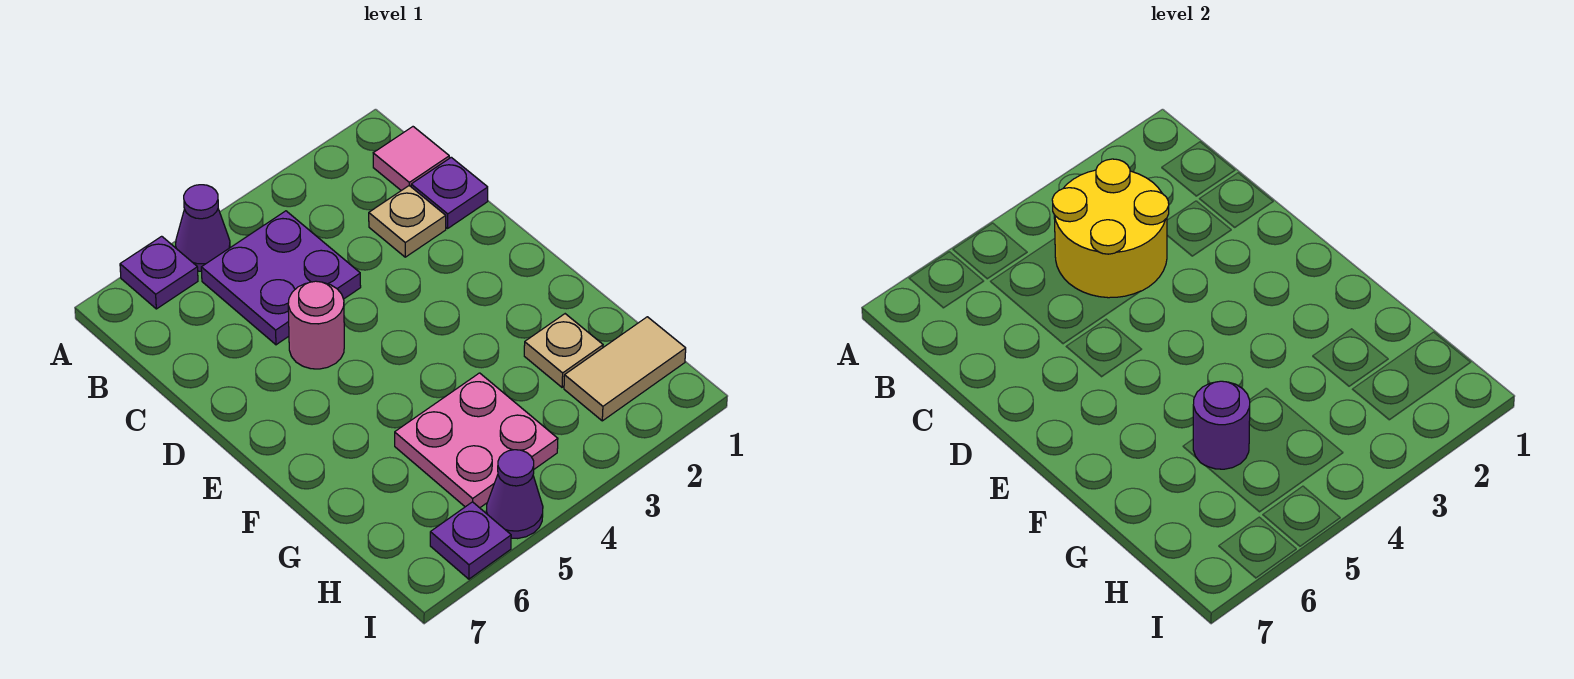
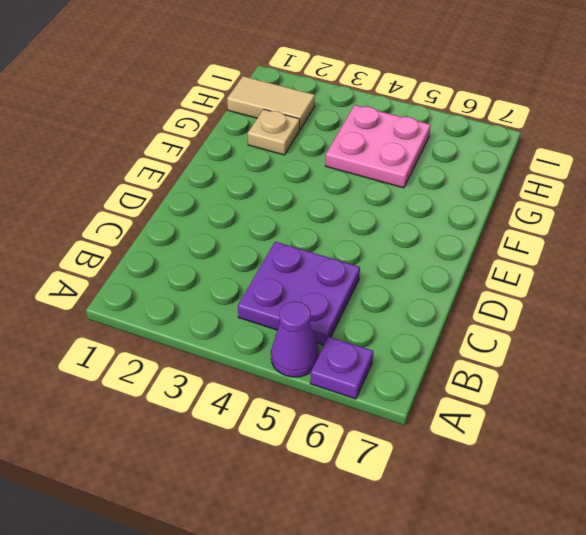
none -> pink 1x1 tile [373,127,449,191]
none -> purple 1x1 plate [411,157,488,228]
none -> tan 1x1 plate [369,186,446,257]

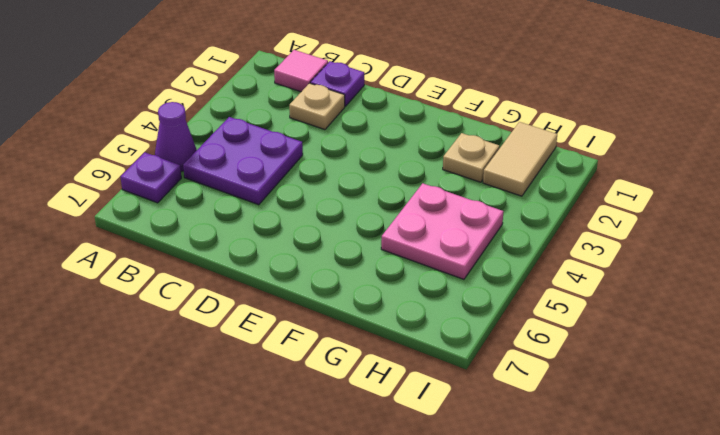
none -> pink 1x1 round brick [288,281,344,369]
none -> purple 1x1 cone [486,450,543,539]
none -> purple 1x1 plate [430,502,511,579]

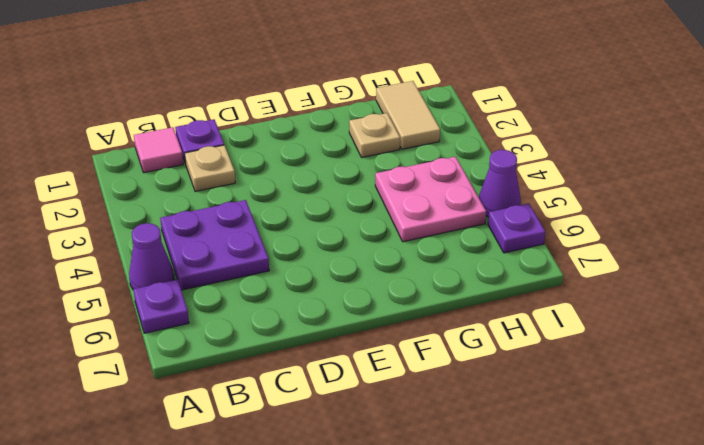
none -> pink 1x1 round brick [288,281,344,369]
none -> yellow 2x2 round brick [1052,159,1169,298]
none -> purple 1x1 round brick [1193,381,1250,469]

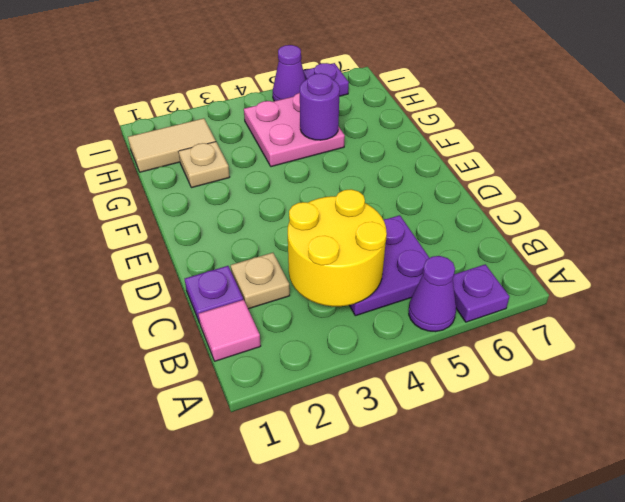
none -> pink 1x1 round brick [288,281,344,369]

